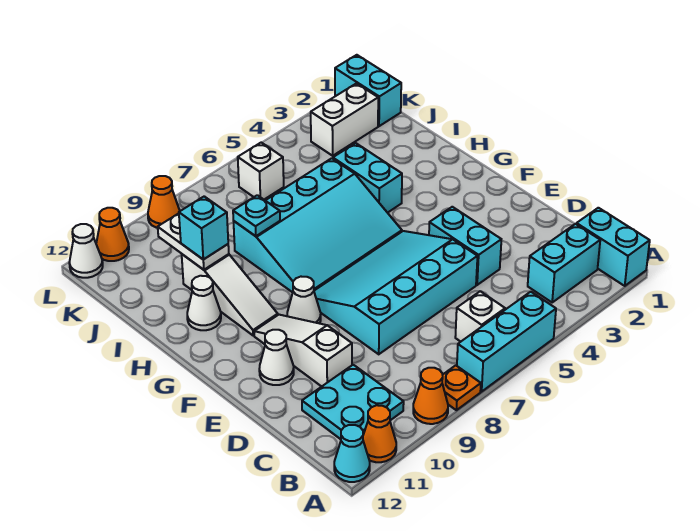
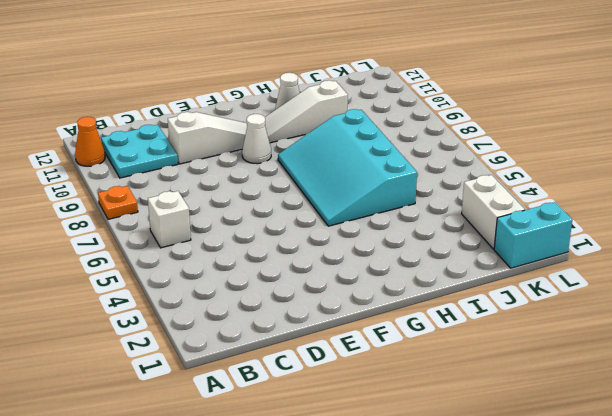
none -> cyan 1x2 brick [577,208,650,286]
none -> cyan 1x3 brick [457,292,556,392]
none -> orange 1x1 cone [413,368,448,424]

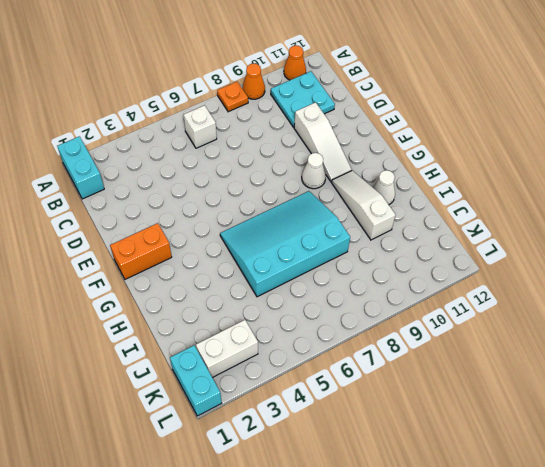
orange 1x2 brick [110,223,172,279] -> none
none -> cyan 1x3 brick [457,292,556,392]
none -> cyan 1x1 cone [334,425,370,482]
none -> cyan 1x2 brick [528,224,600,302]

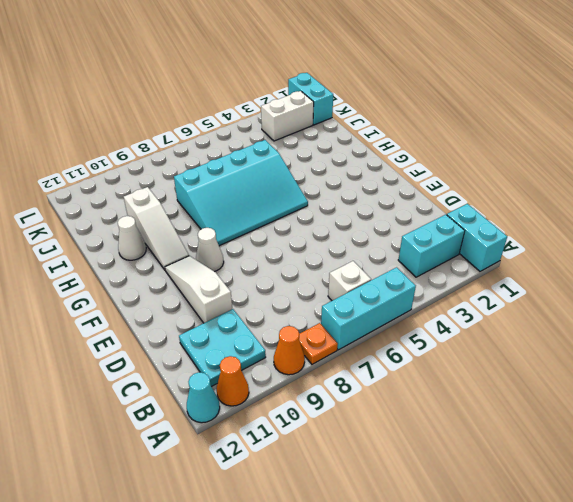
none -> cyan 1x2 brick [429,207,501,285]
none -> cyan 3x4 slope [314,231,477,354]
none -> white 1x1 cone [259,330,294,385]

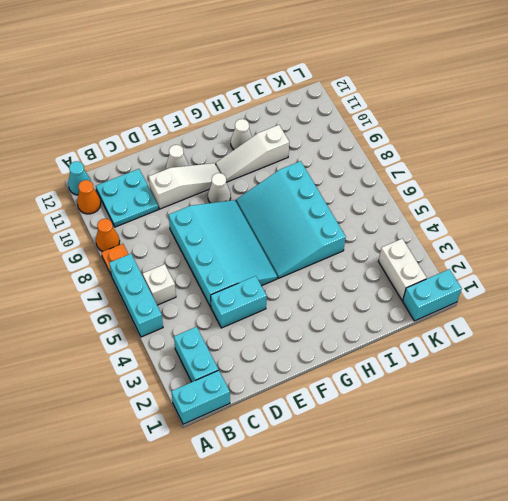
none -> cyan 1x2 brick [333,143,402,213]
none -> white 1x1 brick [238,143,284,199]
none -> orange 1x1 cone [148,176,180,228]

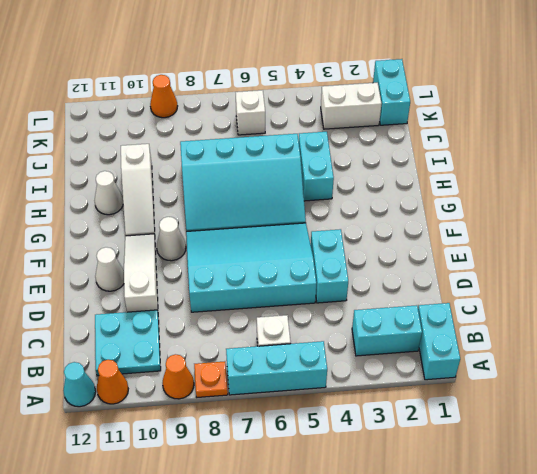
none -> orange 1x1 cone [96,208,129,261]
none -> white 1x1 cone [69,224,103,278]
none -> cyan 1x1 plate [233,195,280,236]

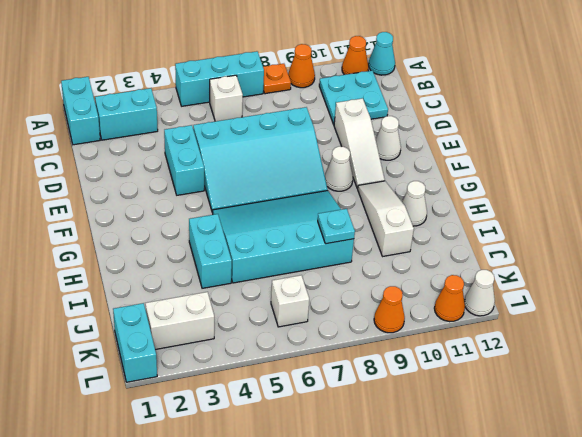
none -> white 1x2 plate [158,214,229,270]
none -> cyan 1x1 brick [179,196,228,260]

